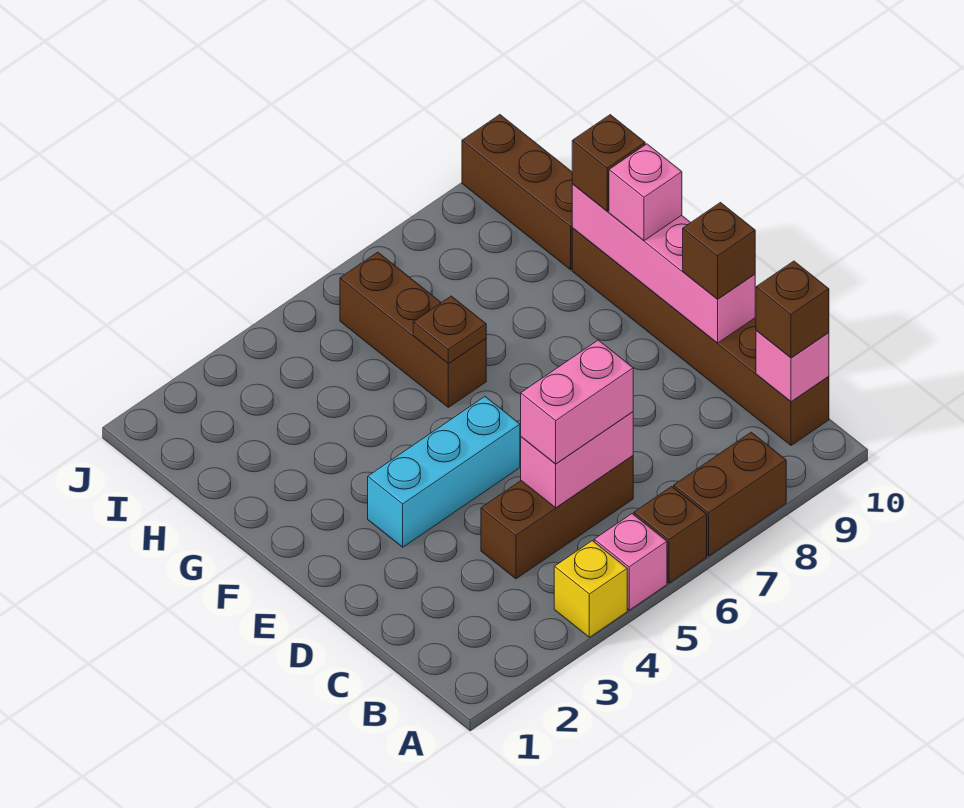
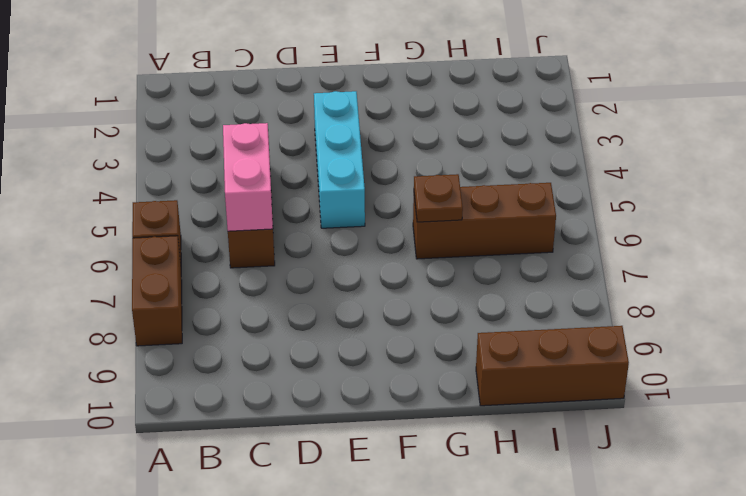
none -> yellow 1x1 brick [554,541,627,637]
none -> pink 1x1 brick [594,514,667,610]
none -> brown 1x6 brick [572,228,829,446]

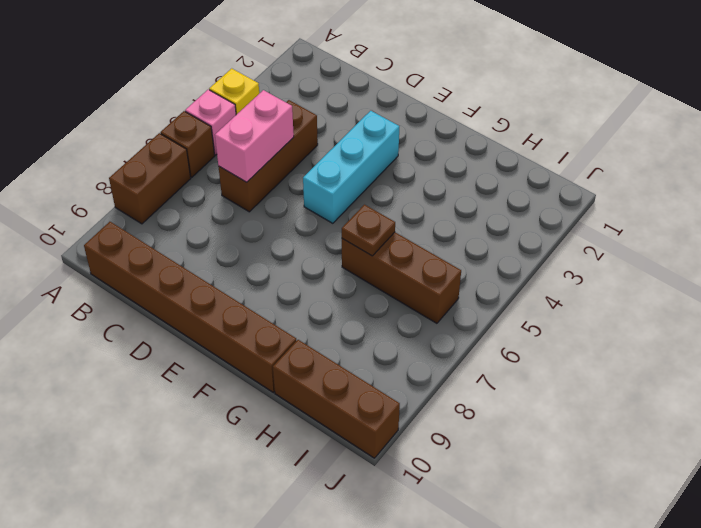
none -> pink 1x1 brick [756,330,829,402]
none -> pink 1x4 brick [572,184,755,343]
none -> brown 1x1 brick [756,261,829,358]

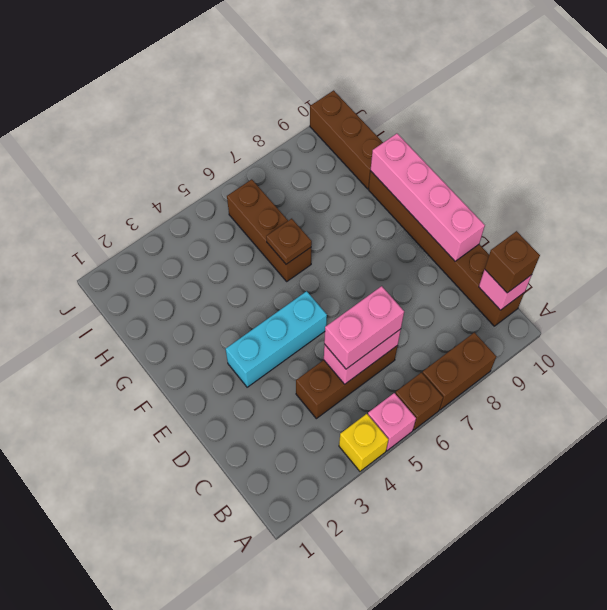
none -> brown 1x1 brick [683,203,755,299]
none -> pink 1x1 brick [609,144,682,241]
none -> brown 1x1 brick [572,115,645,211]

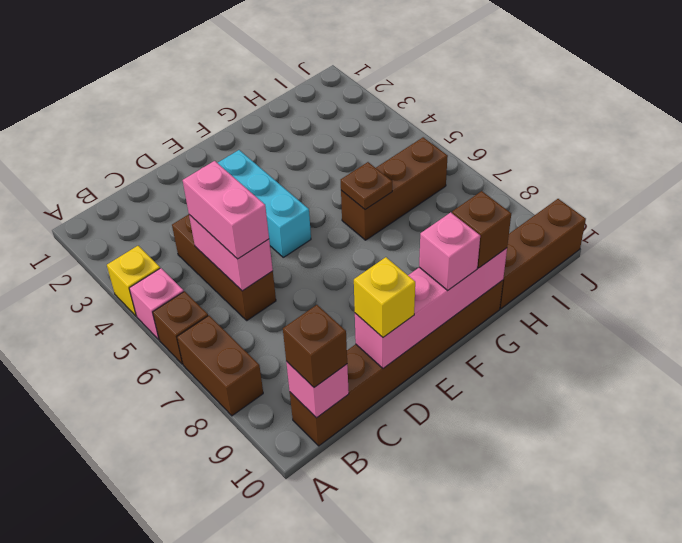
yellow 1x1 brick [354,257,415,337] -> brown 1x1 brick [683,203,755,299]

